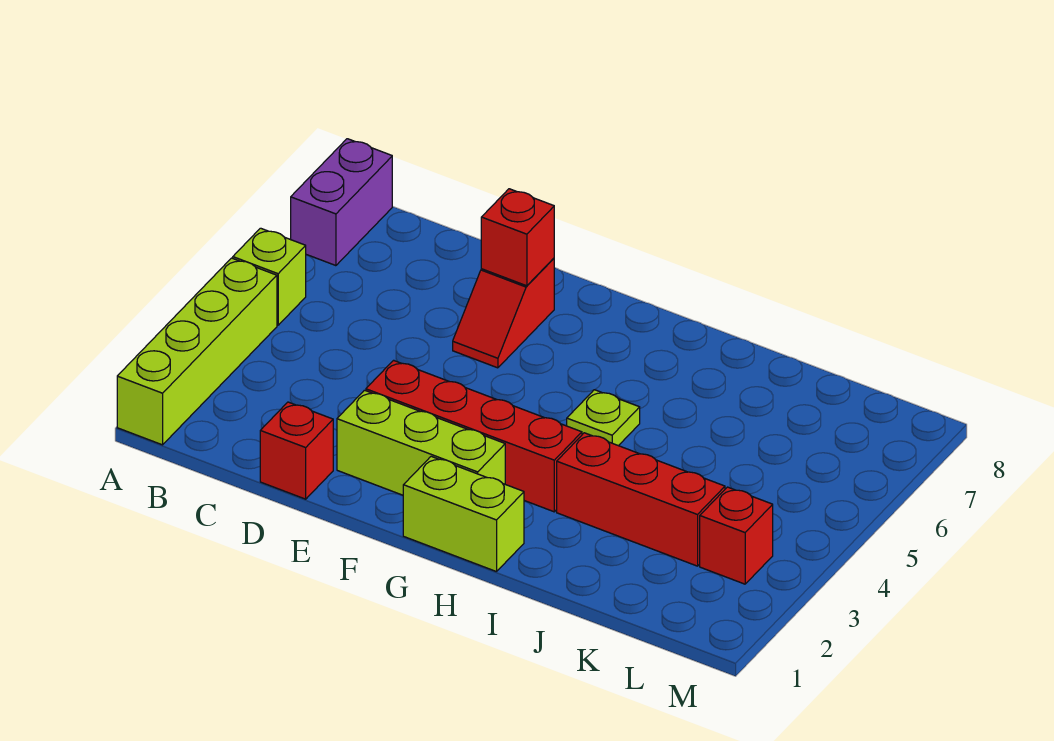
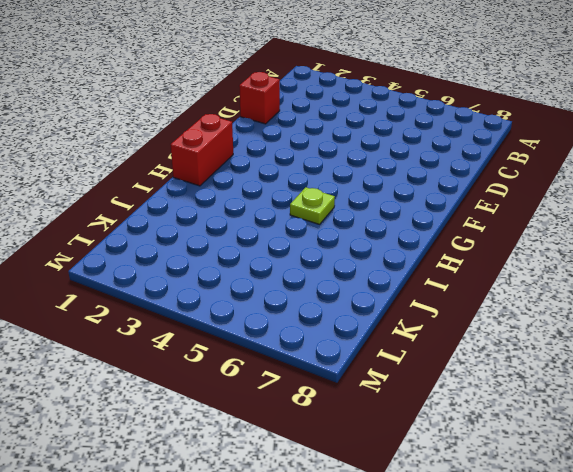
red 1x2 brick [171,114,233,186] -> lime 1x2 brick [403,456,524,572]
none -> lime 1x4 brick [117,258,277,445]
none -> lime 1x1 brick [233,228,306,325]
none -> purple 1x2 brick [291,139,392,266]

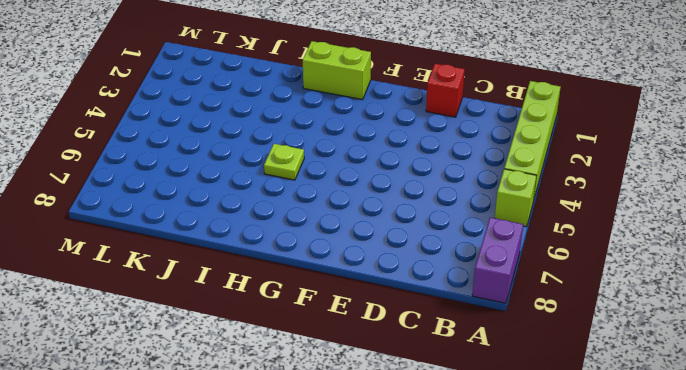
none -> lime 1x3 brick [337,390,505,495]
none -> red 1x4 brick [366,360,582,512]
none -> red 1x2 slope [453,258,554,368]

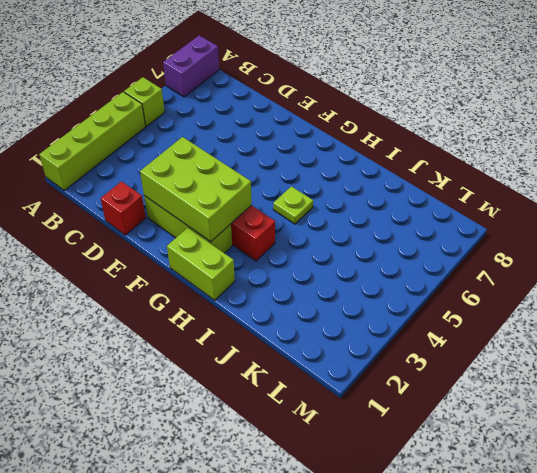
lime 2x3 brick [140,137,251,242] -> none
none -> red 1x2 slope [453,258,554,368]
none -> red 1x3 brick [557,433,725,566]
none -> red 1x1 brick [700,487,773,584]

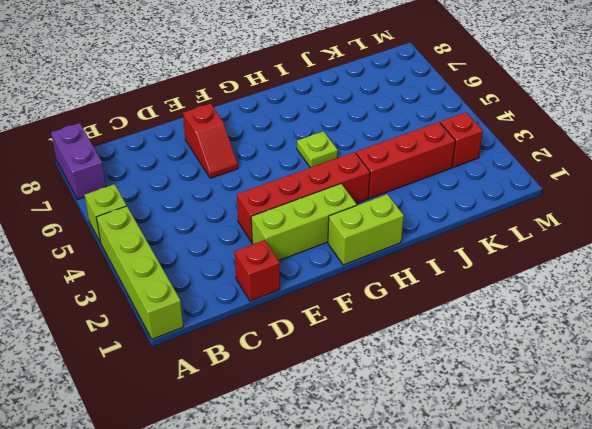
none -> red 1x1 brick [481,189,554,286]

